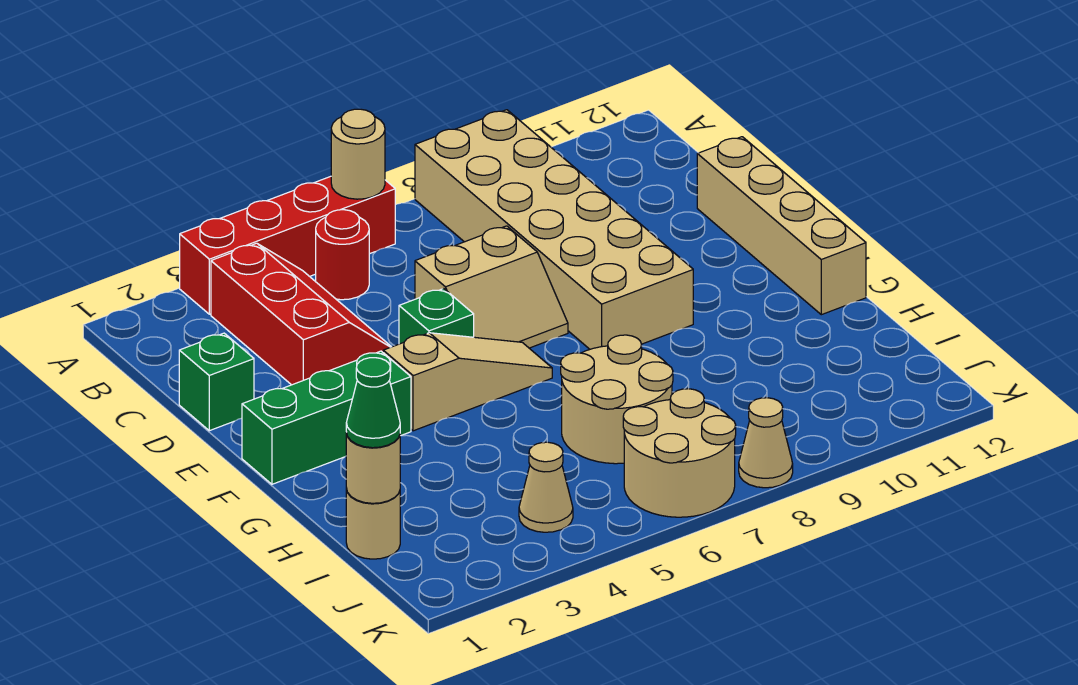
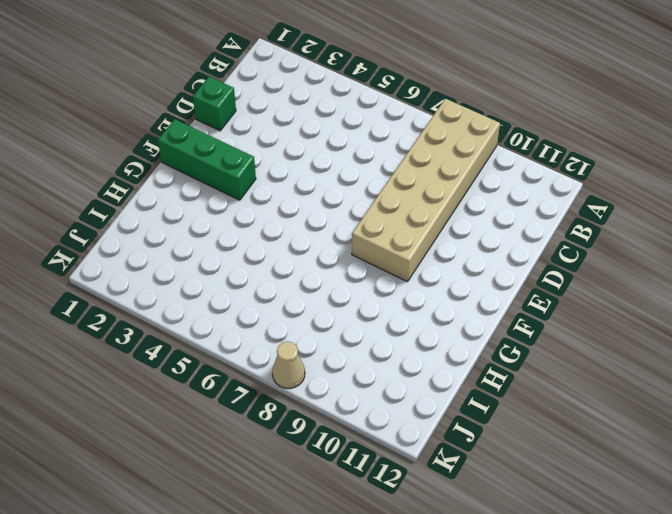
none -> red 1x4 brick [180,176,395,314]
none -> red 2x3 slope [211,243,391,385]
none -> red 1x1 round brick [316,210,369,300]

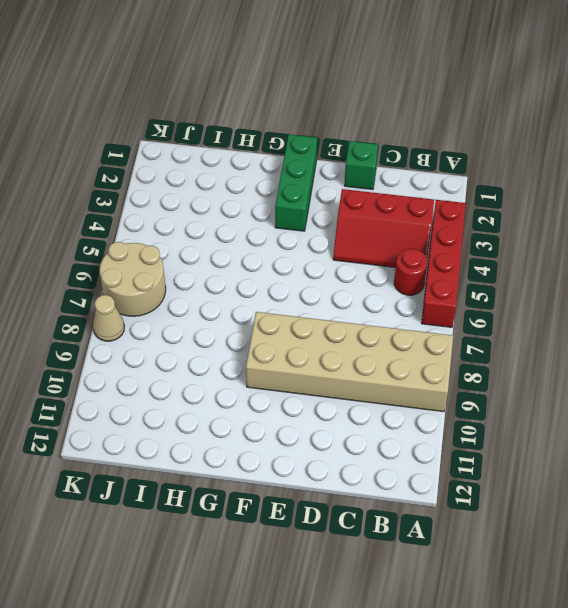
none -> tan 2x2 slope [415,226,568,348]
none -> tan 1x4 brick [697,137,866,315]
none -> green 1x1 brick [399,289,474,344]

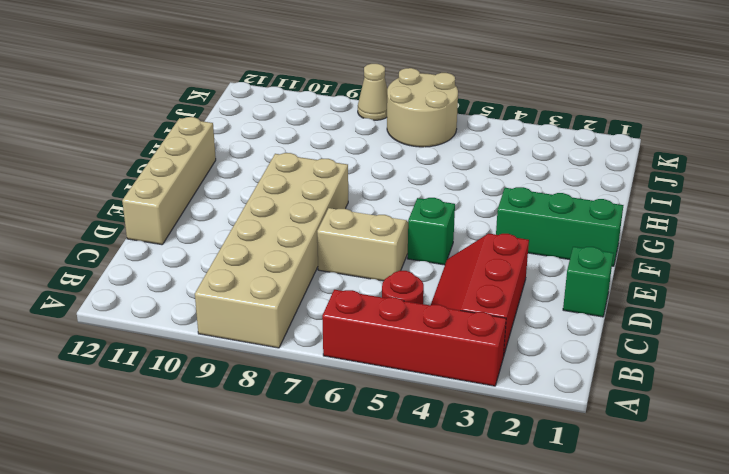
none -> tan 1x3 slope [383,333,552,431]
none -> tan 2x2 round brick [561,335,673,464]
none -> tan 1x1 round brick [346,488,400,559]

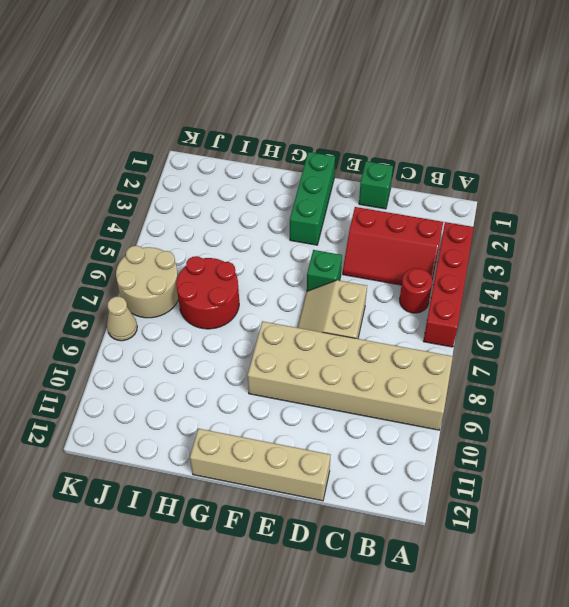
red 2x2 round brick [176,256,239,329] -> tan 2x2 round brick [561,335,673,464]
none -> tan 1x3 slope [383,333,552,431]
none -> tan 1x1 round brick [346,488,400,559]
none -> tan 1x1 cone [519,442,573,532]

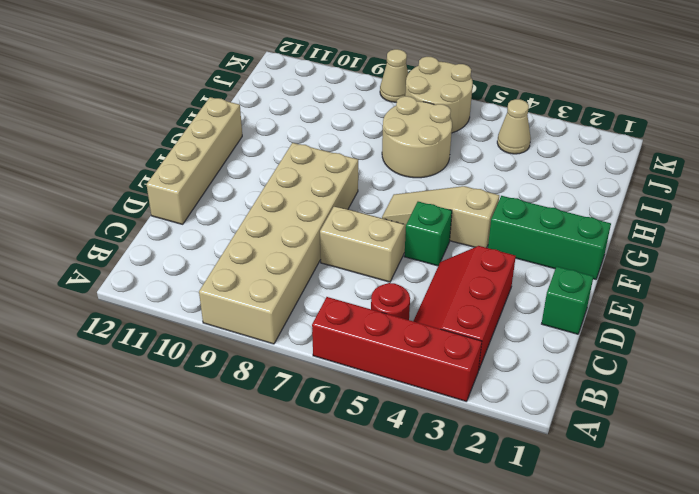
none -> tan 1x1 round brick [346,488,400,559]
none -> tan 1x1 round brick [331,109,385,199]
none -> tan 1x1 round brick [346,433,400,503]

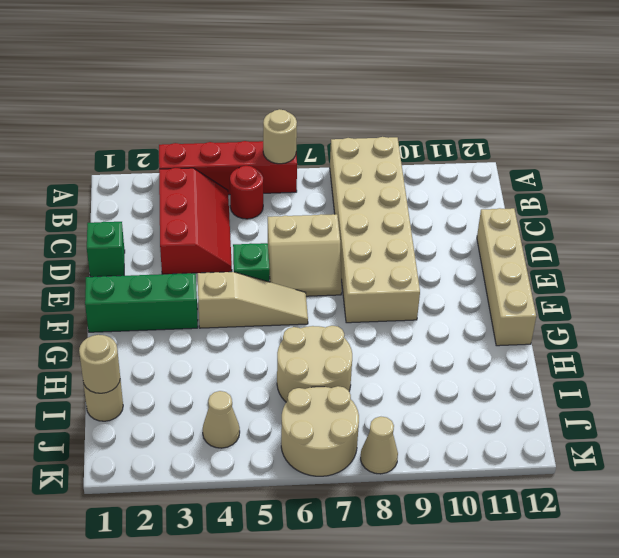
none -> green 1x1 cone [346,358,400,448]

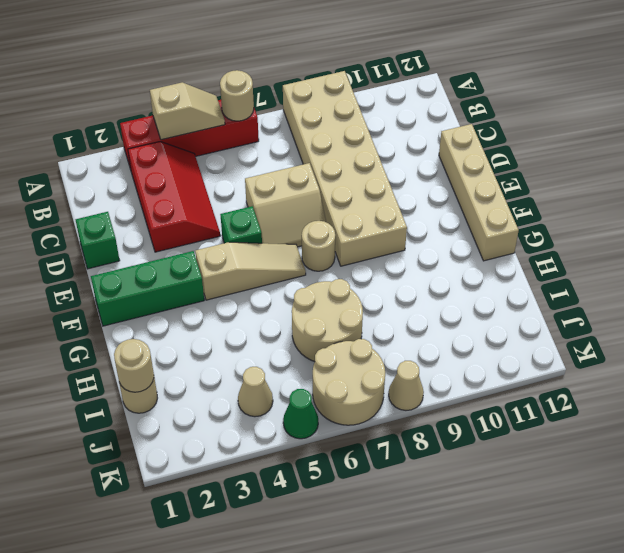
tan 1x2 slope [150,83,225,140] -> none
tan 1x1 round brick [302,221,335,271] -> none
green 1x1 cone [283,389,318,439] -> green 1x1 cone moved to [346,358,400,448]
none -> red 1x1 round brick [316,210,369,300]

